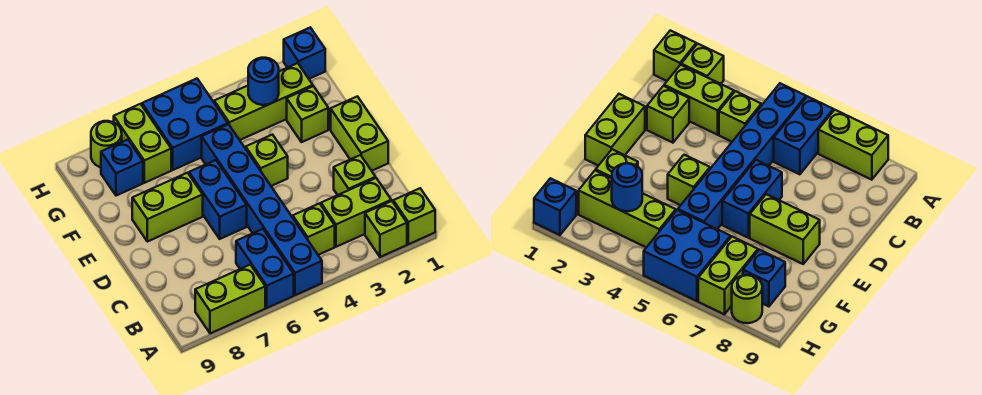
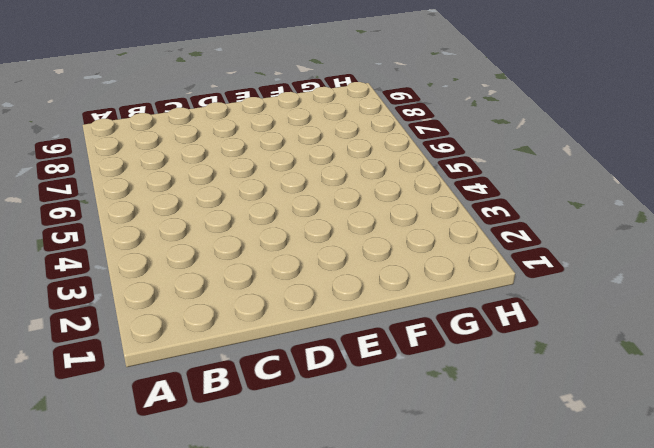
none -> lime 1x1 brick [393,188,435,244]
none -> lime 1x1 brick [365,201,407,257]
none -> blue 1x6 brick [202,124,322,295]

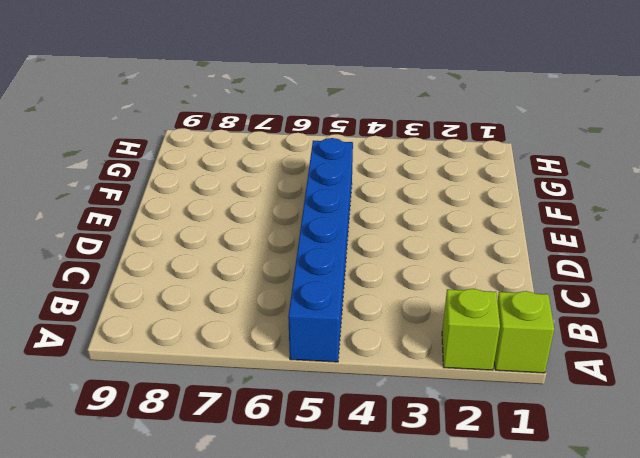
none -> blue 1x2 brick [236,229,294,308]
none -> lime 1x2 brick [195,265,265,333]
none -> lime 1x2 brick [321,178,391,247]

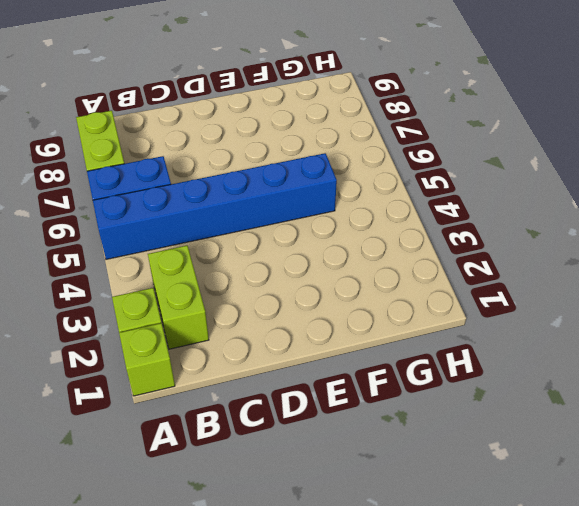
none -> lime 1x1 brick [293,203,335,255]
none -> lime 1x1 brick [334,155,376,195]
none -> lime 1x2 brick [331,96,388,171]

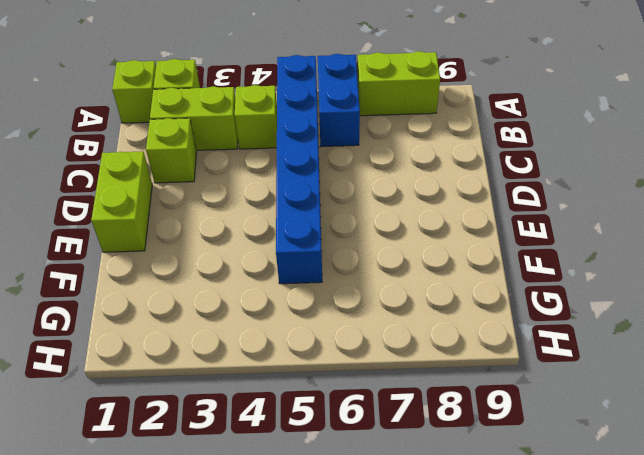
none -> blue 1x2 brick [189,160,247,239]
none -> lime 1x1 brick [246,135,288,186]
none -> lime 1x2 brick [132,173,203,242]

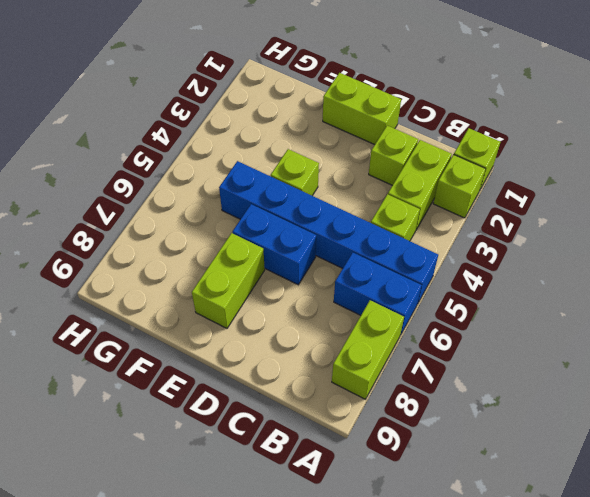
none -> lime 1x1 brick [287,86,328,142]
none -> lime 1x3 brick [214,63,313,140]
none -> blue 2x2 brick [142,79,228,170]

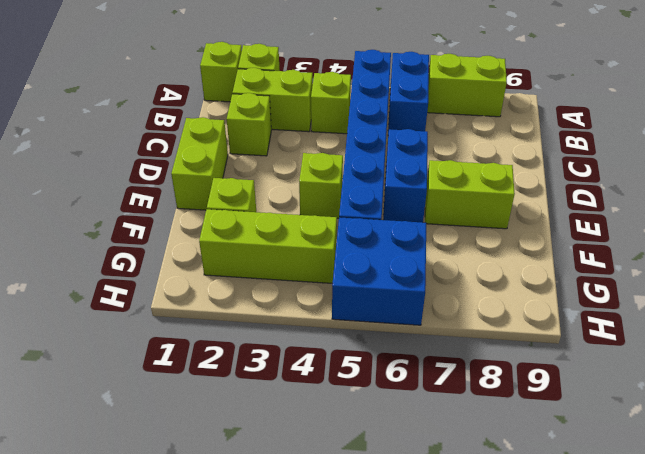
none -> lime 1x2 brick [114,104,171,183]
none -> blue 1x1 brick [101,140,143,196]
none -> blue 1x1 brick [284,28,325,79]

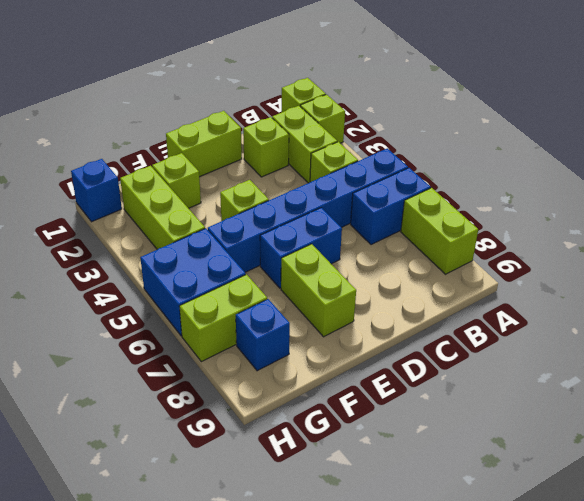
none -> lime 1x1 round brick [91,121,122,167]
none -> blue 1x1 round brick [248,58,279,105]

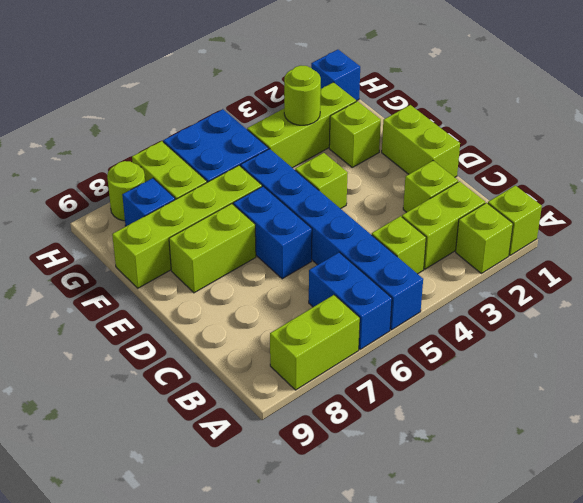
lime 1x4 brick [112,165,262,288] -> none
lime 1x1 round brick [284,66,321,125] -> blue 1x1 round brick [248,58,279,105]

